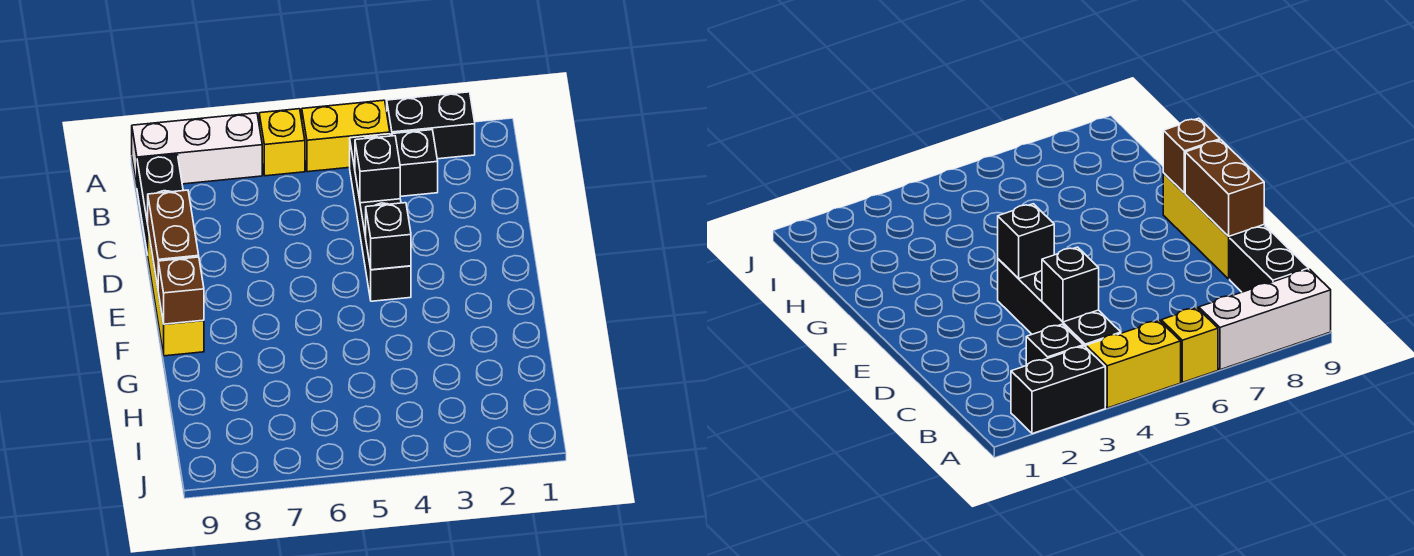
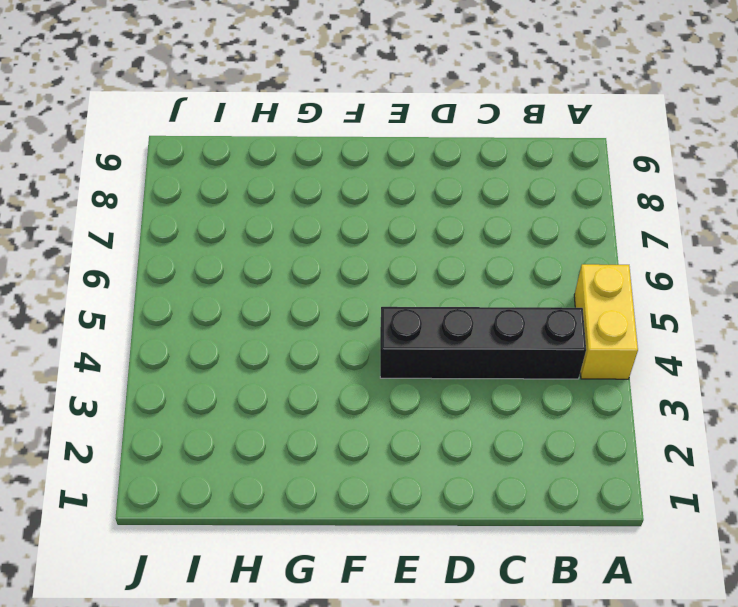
none -> black 1x2 brick [387,92,475,159]
none -> yellow 1x1 brick [259,109,305,176]
none -> white 1x3 brick [132,113,262,186]

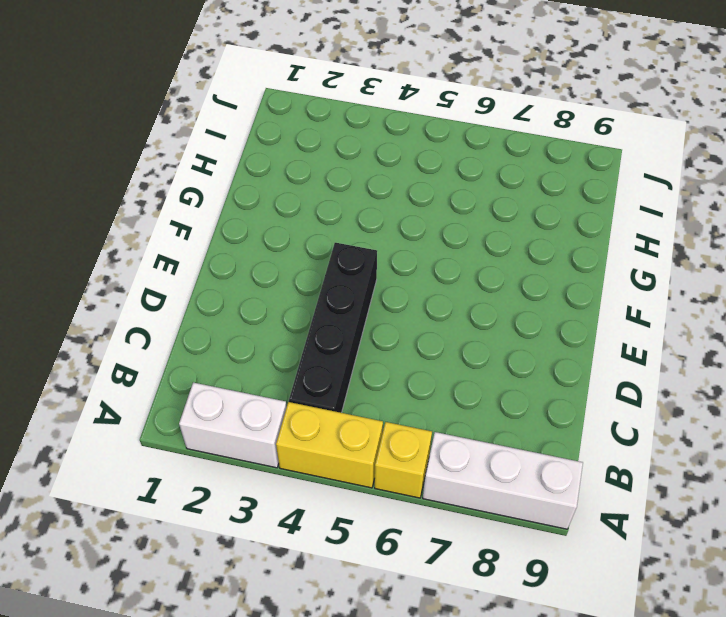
white 1x2 brick [179,382,287,468] -> black 1x2 brick [387,92,475,159]
none -> black 1x1 brick [392,130,438,196]
none -> black 1x2 brick [137,155,183,255]
none -> yellow 1x3 brick [148,230,204,356]

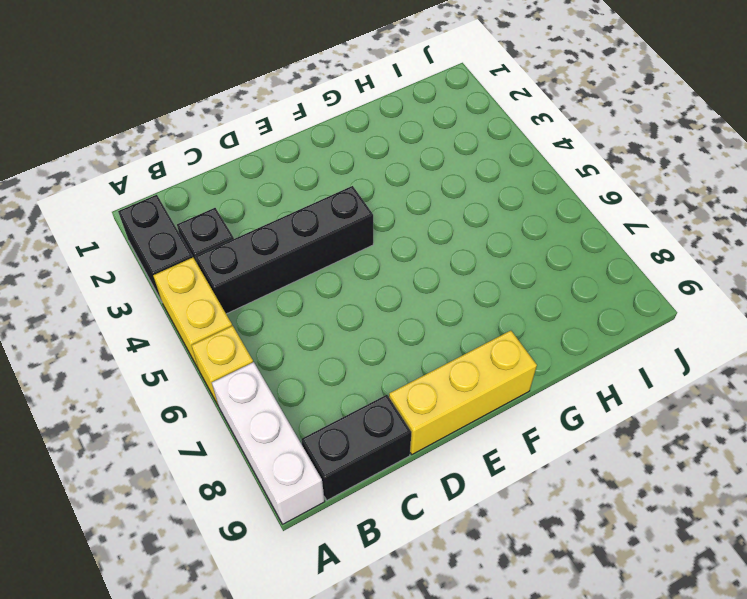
none -> black 1x1 brick [355,136,400,203]
none -> brown 1x2 brick [148,190,199,287]
none -> black 1x1 brick [366,203,411,270]

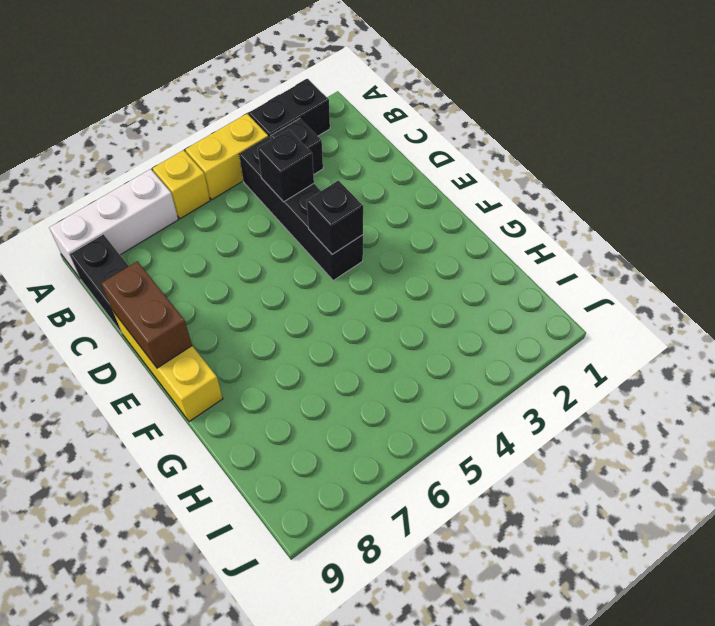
none -> brown 1x1 brick [158,257,204,324]

